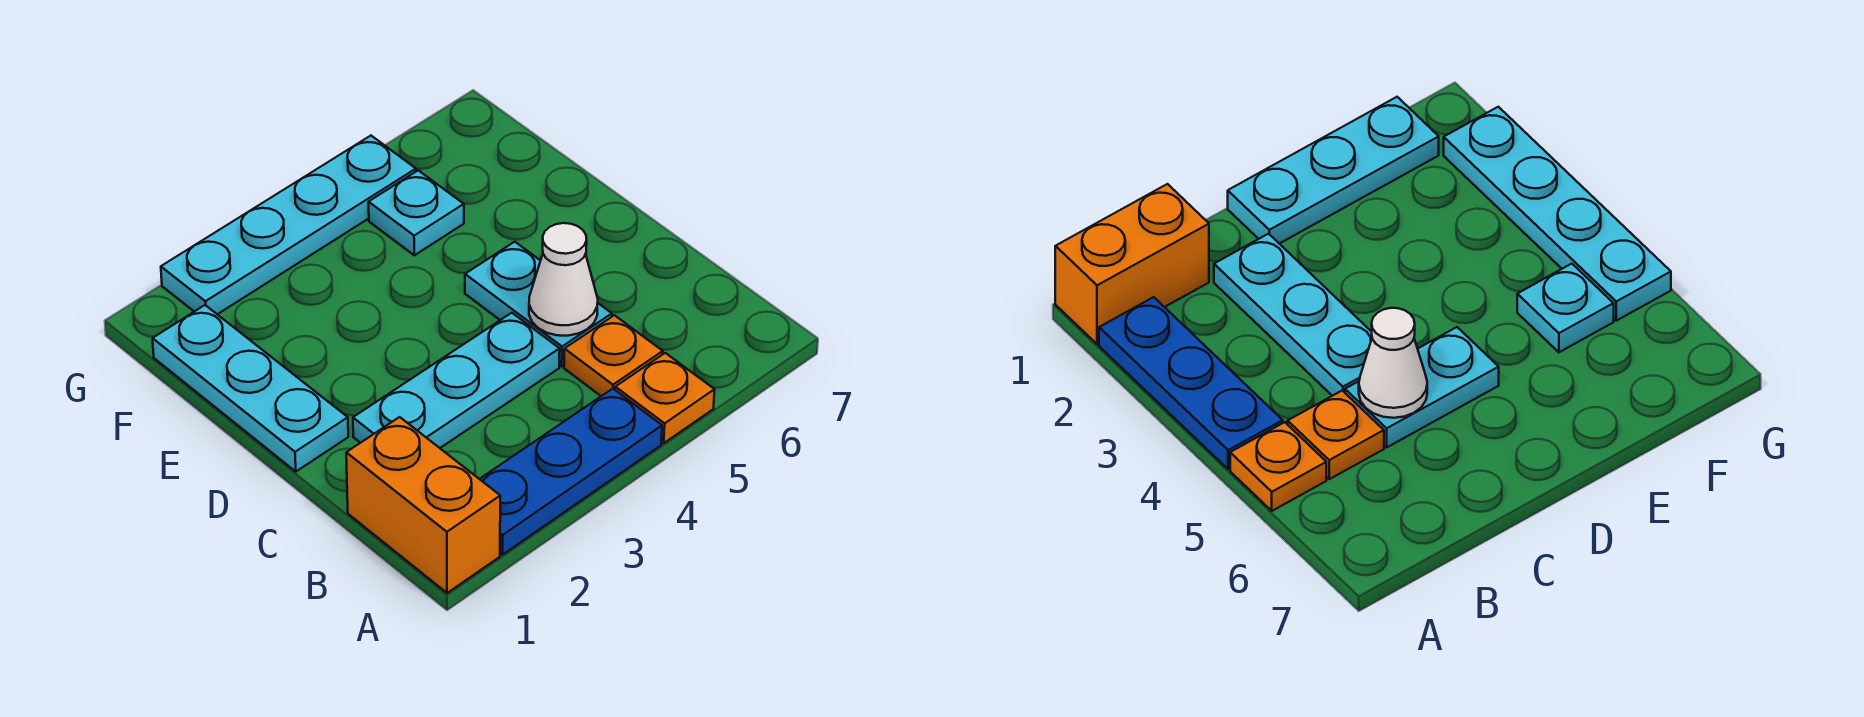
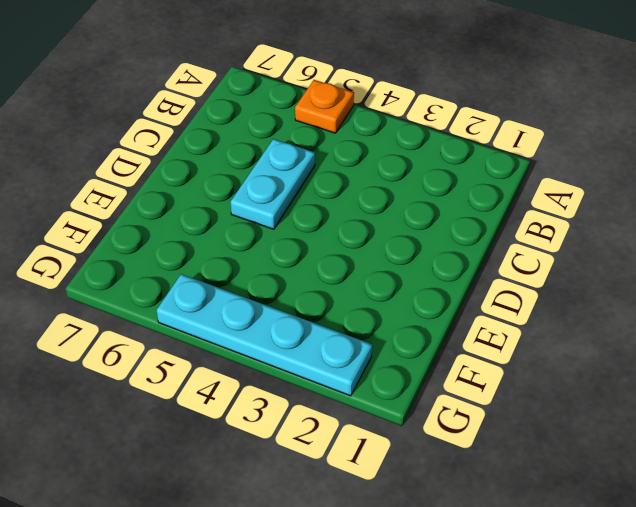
none -> orange 1x2 brick [346,417,500,593]
none -> blue 1x3 plate [480,389,662,555]

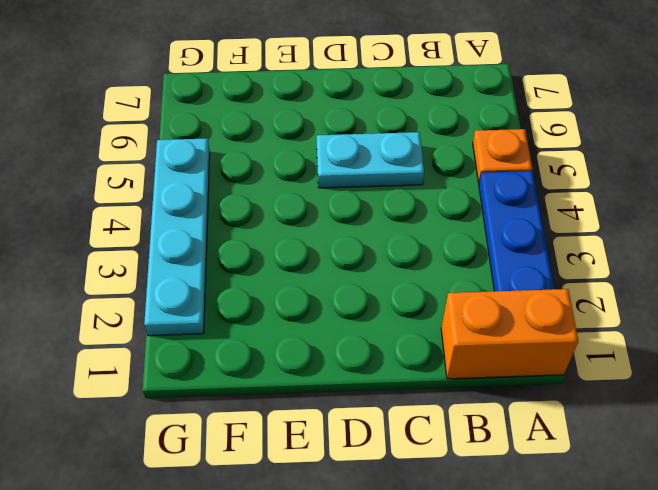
none -> orange 1x1 plate [564,315,663,396]
none -> cyan 1x3 plate [353,313,560,448]

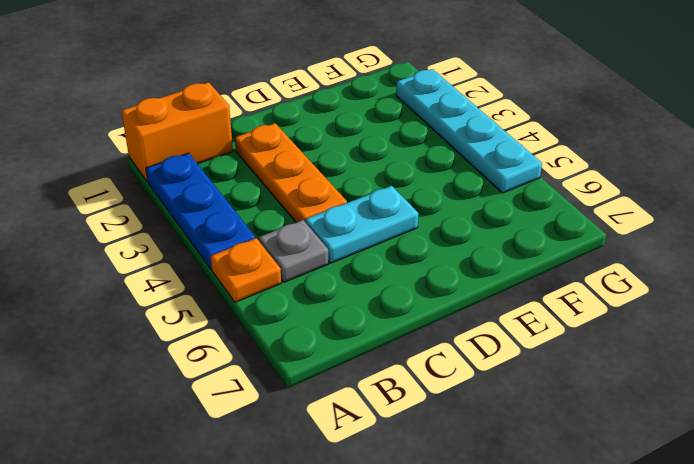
grey 1x1 plate [259,220,328,282] -> orange 1x1 plate [564,315,663,396]
orange 1x3 plate [235,123,347,223] -> cyan 1x3 plate [353,313,560,448]
none -> cyan 1x3 plate [153,305,348,472]
none -> cyan 1x1 plate [369,170,464,255]

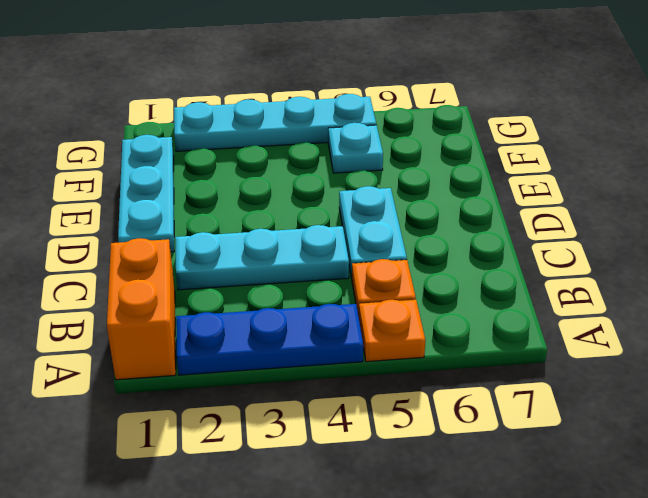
none -> white 1x1 cone [529,223,598,336]

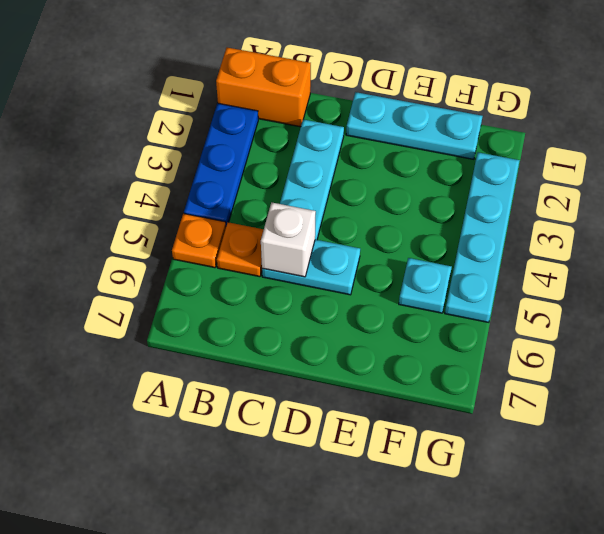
white 1x1 brick [261,202,316,277] -> white 1x1 cone [529,223,598,336]

